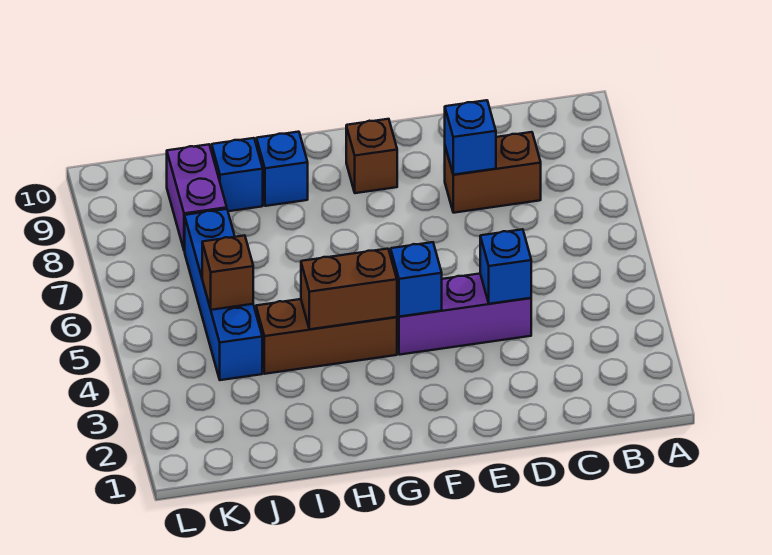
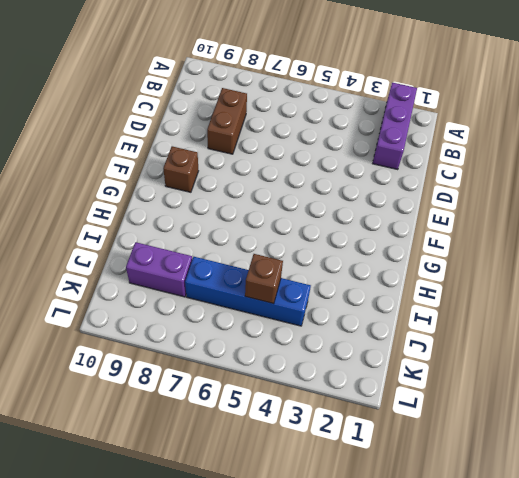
purple 1x3 brick [373,82,417,170] -> purple 1x3 brick moved to [397,274,531,355]
none -> brown 1x3 brick [256,299,397,374]
none -> blue 1x1 brick [256,132,308,206]
none -> blue 1x1 brick [212,138,263,211]

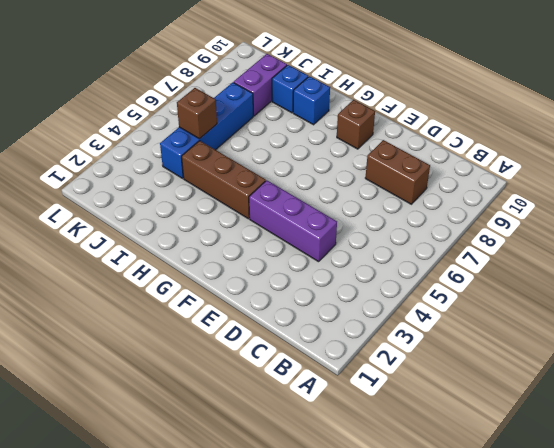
none -> blue 1x1 brick [480,229,531,304]
none -> blue 1x1 brick [445,100,496,175]
none -> blue 1x1 brick [391,242,442,317]

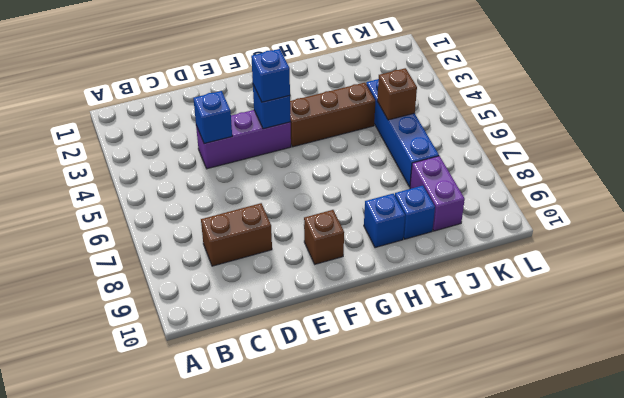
blue 1x1 brick [251,49,290,102] -> blue 1x1 brick moved to [445,100,496,175]
none -> brown 1x2 brick [301,249,397,329]

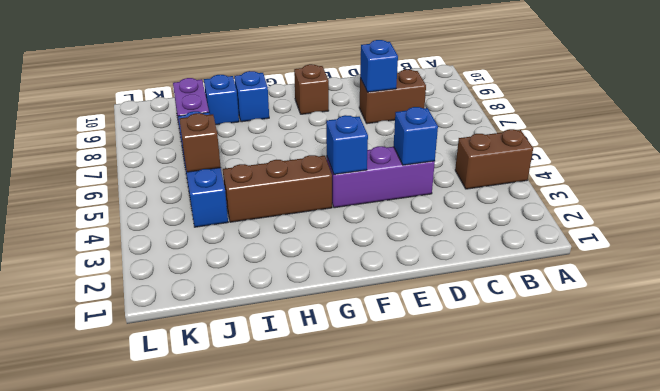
brown 1x2 brick [455,129,533,189] -> brown 1x2 brick moved to [301,249,397,329]

